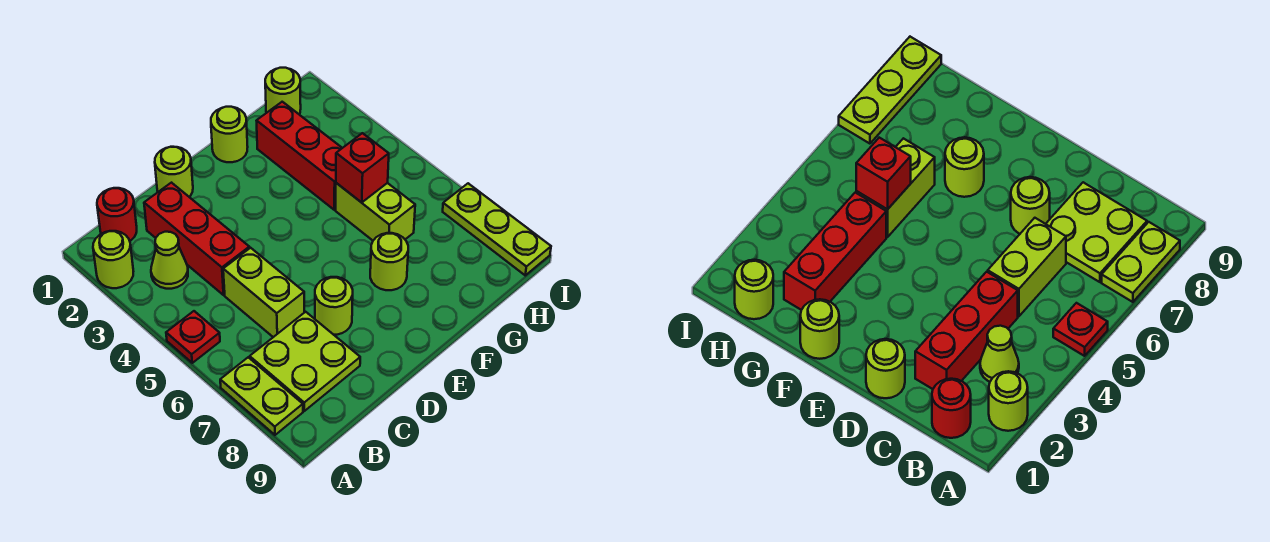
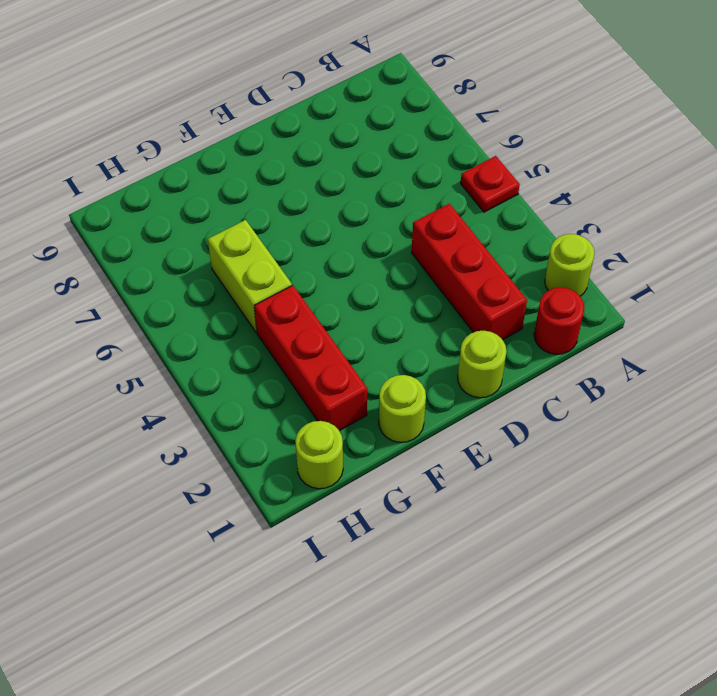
none -> lime 1x2 plate [220,357,303,435]
none -> lime 1x1 cone [151,232,188,289]
none -> lime 2x2 plate [250,312,360,411]

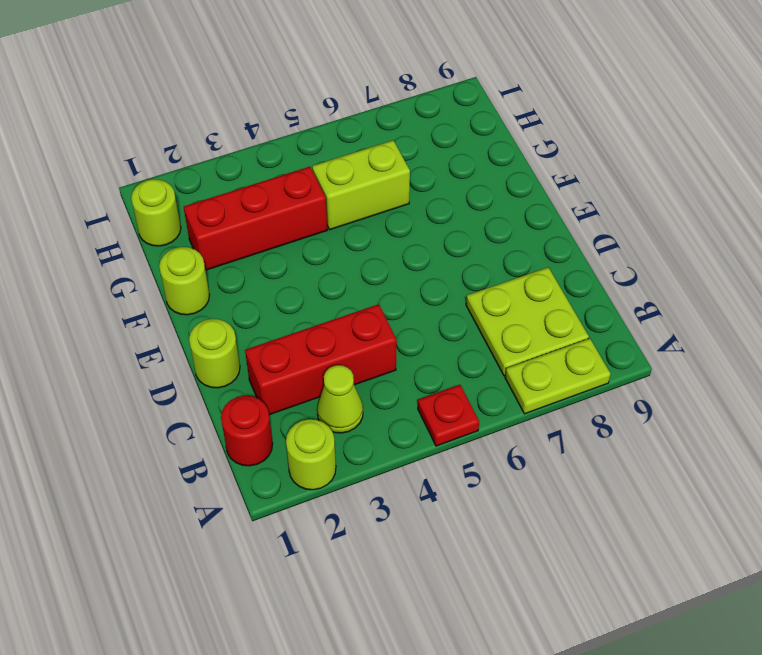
none -> lime 1x2 brick [223,248,304,337]
none -> lime 1x1 round brick [315,277,353,335]
none -> lime 1x1 round brick [370,233,408,290]

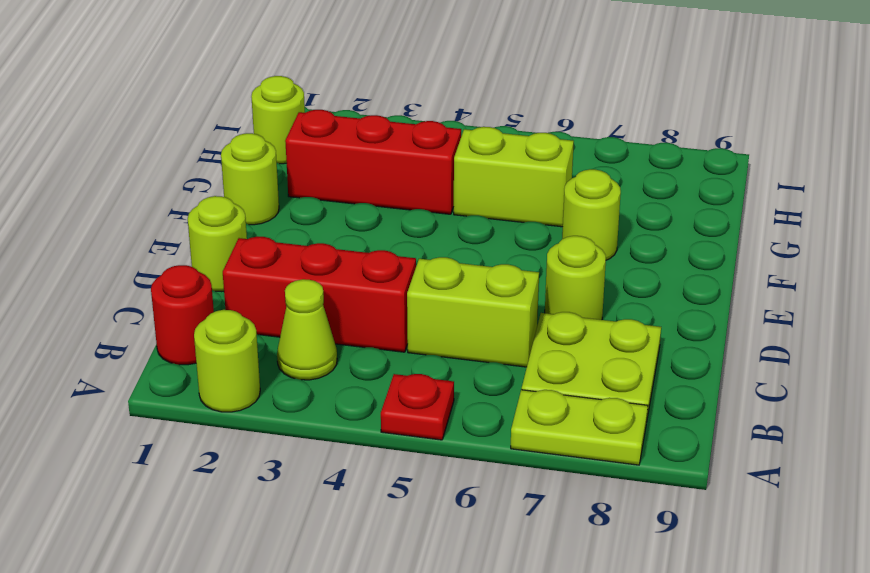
none -> lime 1x3 plate [443,183,551,275]
none -> red 1x1 brick [336,133,389,202]

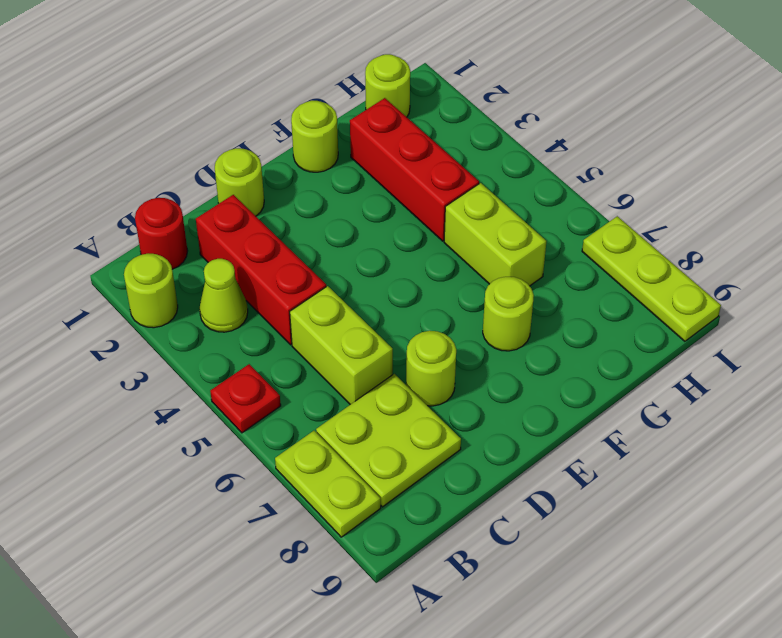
none -> red 1x1 brick [336,133,389,202]

